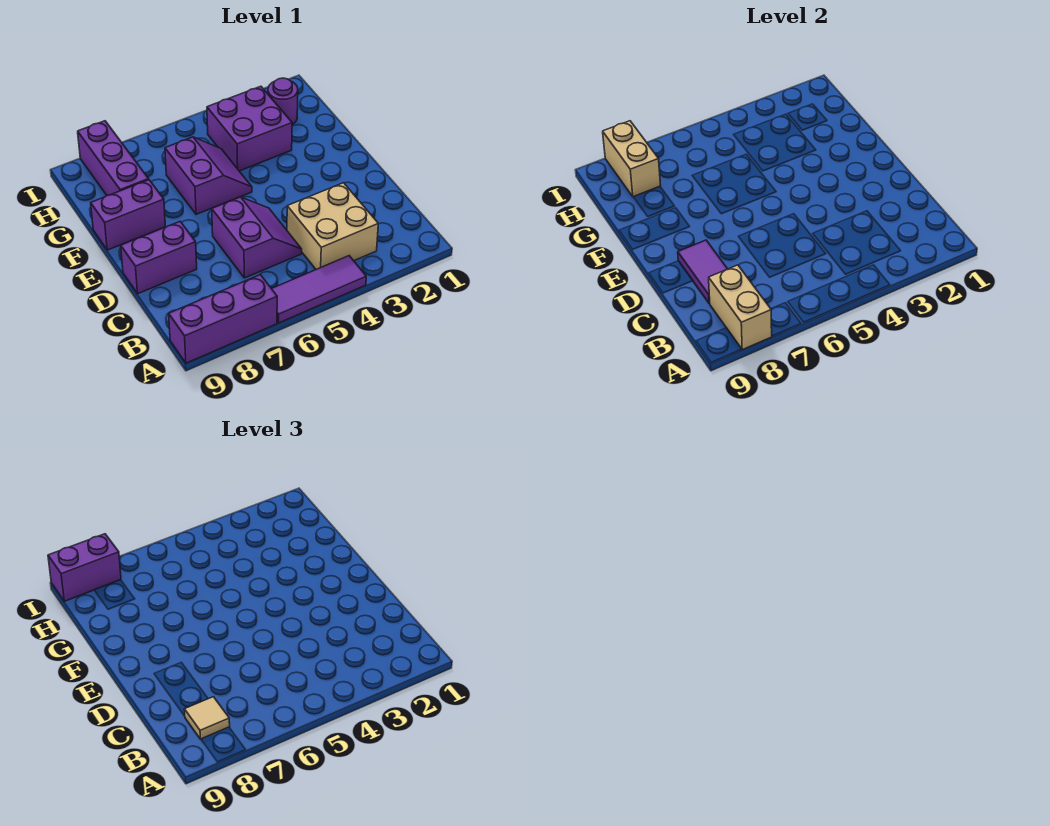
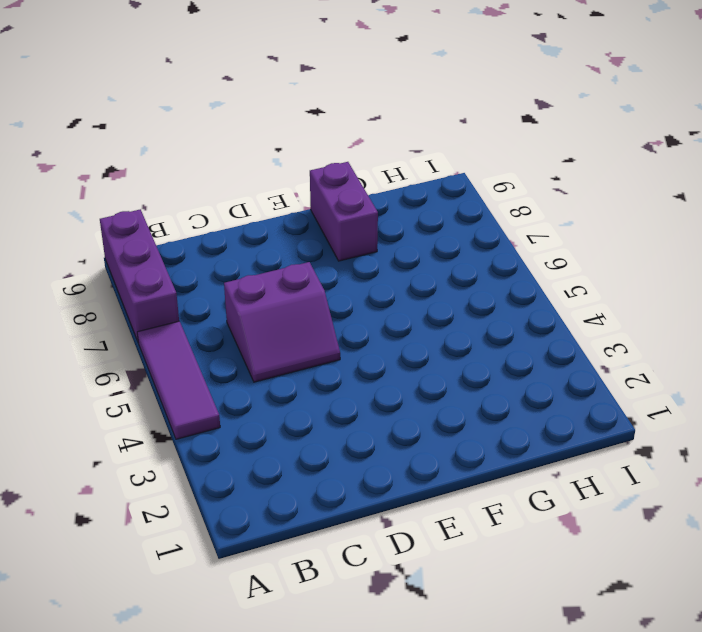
none -> tan 2x2 brick [287,183,378,269]
none -> purple 1x2 brick [121,222,197,294]
none -> purple 2x2 slope [165,137,252,214]

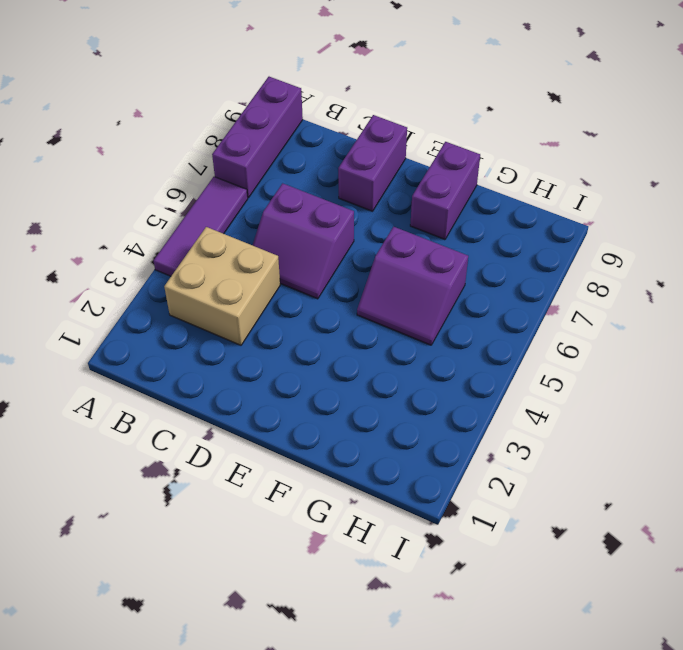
none -> purple 2x2 brick [207,86,292,171]
none -> purple 1x3 brick [78,121,149,195]
none -> purple 1x1 round brick [268,78,298,125]

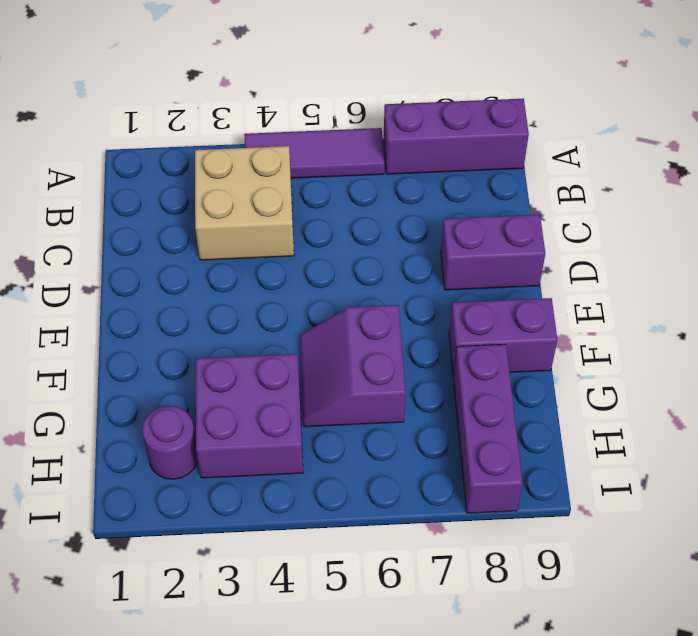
none -> purple 2x2 slope [212,197,302,278]
none -> tan 1x2 brick [709,265,772,350]
none -> purple 1x2 tile [678,240,727,303]

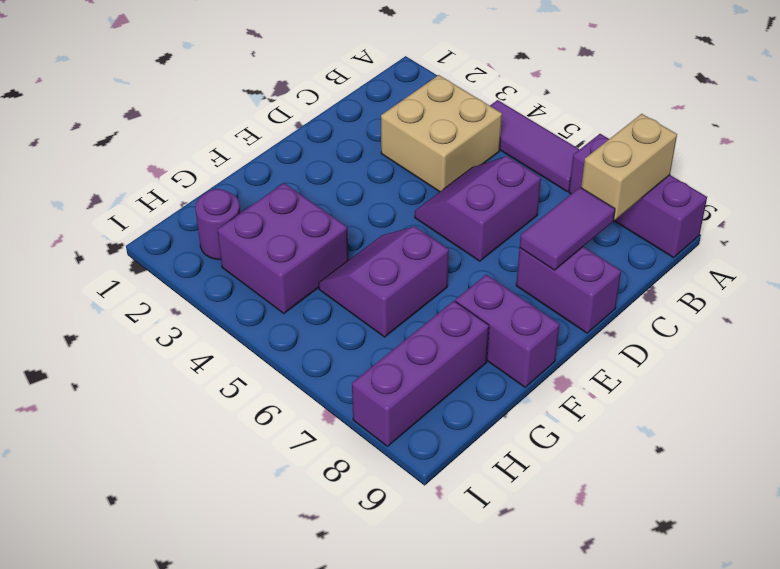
none -> tan 1x2 brick [603,121,661,197]
none -> tan 1x1 tile [184,697,230,739]
none -> purple 1x2 brick [48,534,121,601]

